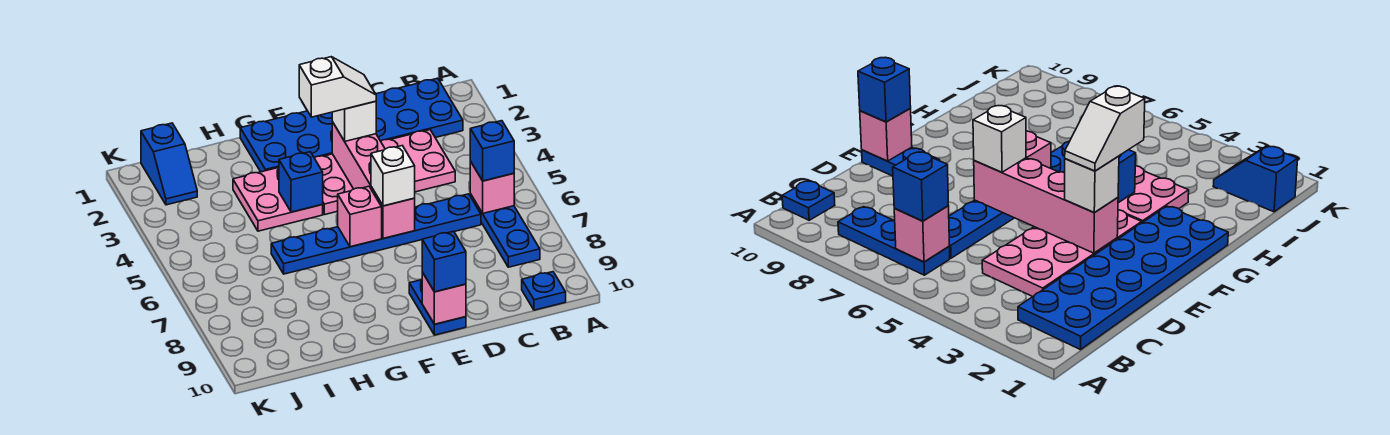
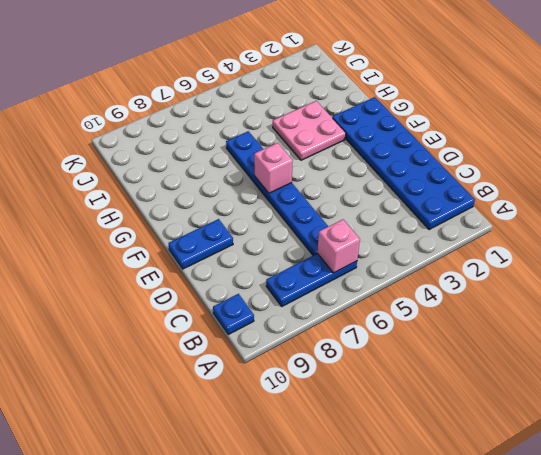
none -> pink 2x4 plate [315,130,455,215]
none -> blue 1x2 slope [141,123,197,205]
none -> pink 1x4 brick [332,122,415,239]

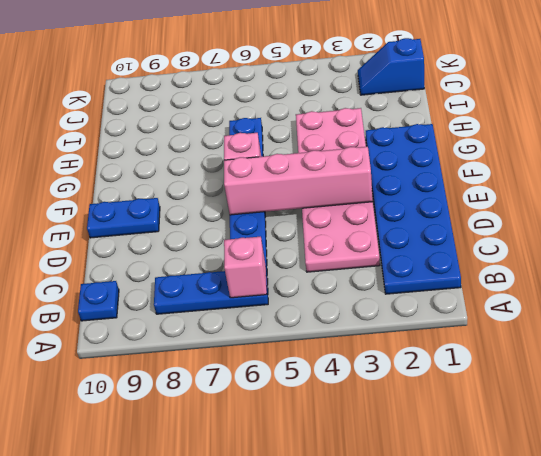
none -> pink 1x1 brick [422,272,466,324]
none -> blue 1x1 brick [279,152,323,212]
none -> blue 1x1 brick [470,121,514,181]

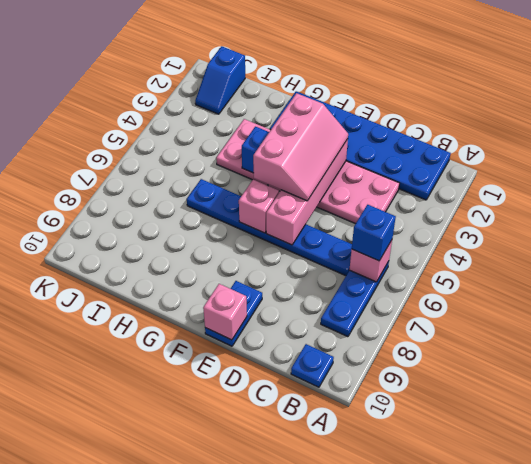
pink 2x3 slope [253,93,348,201] -> white 1x1 brick [332,101,376,141]
none -> white 1x1 brick [371,146,415,206]
none -> blue 1x1 brick [422,231,466,292]
none -> white 1x2 slope [299,57,376,117]

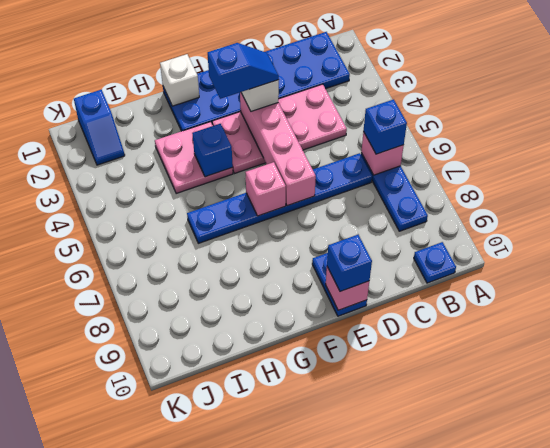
blue 1x2 slope [208,43,279,99] -> white 1x2 slope [299,57,376,117]
white 1x1 brick [160,54,199,106] -> white 1x1 brick moved to [371,146,415,206]

